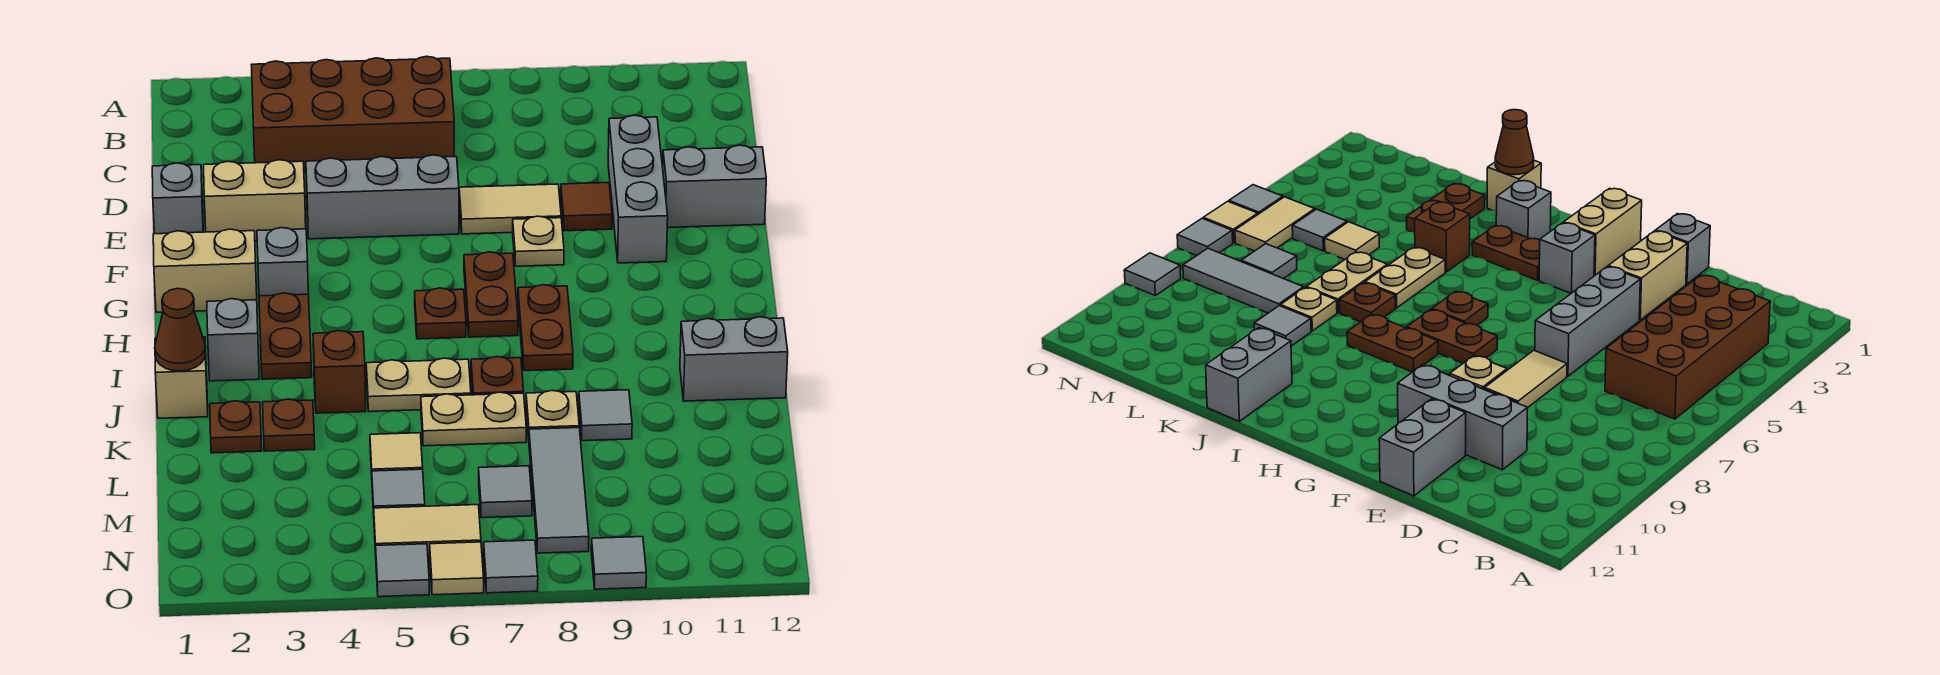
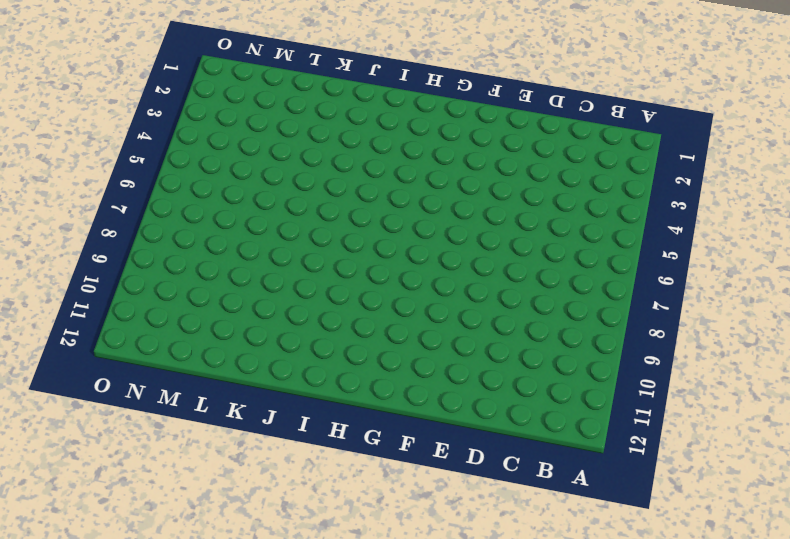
none -> brown 2x4 brick [252,56,454,172]
none -> grey 1x3 brick [608,115,668,263]
none -> grey 1x1 brick [152,163,203,234]
none -> tan 1x2 brick [204,160,306,241]

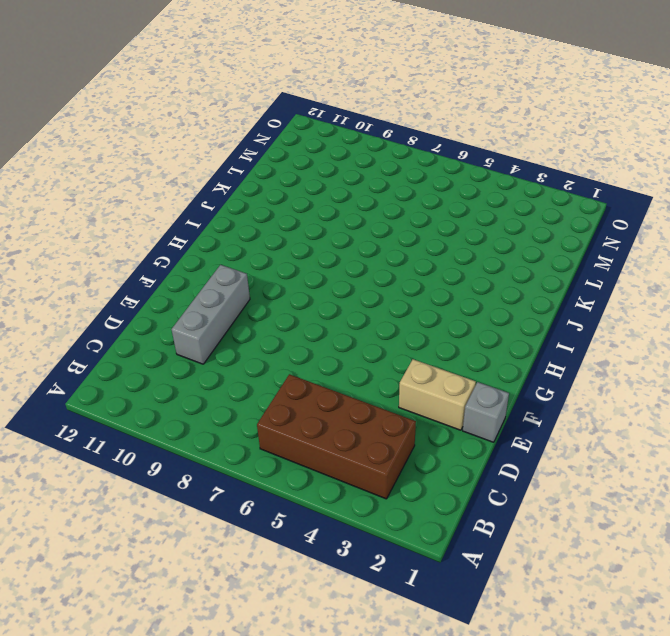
none -> grey 1x3 brick [306,155,459,239]
none -> tan 1x2 tile [459,184,561,234]
none -> brown 1x1 tile [561,183,612,231]
none -> grey 1x2 brick [663,145,766,228]

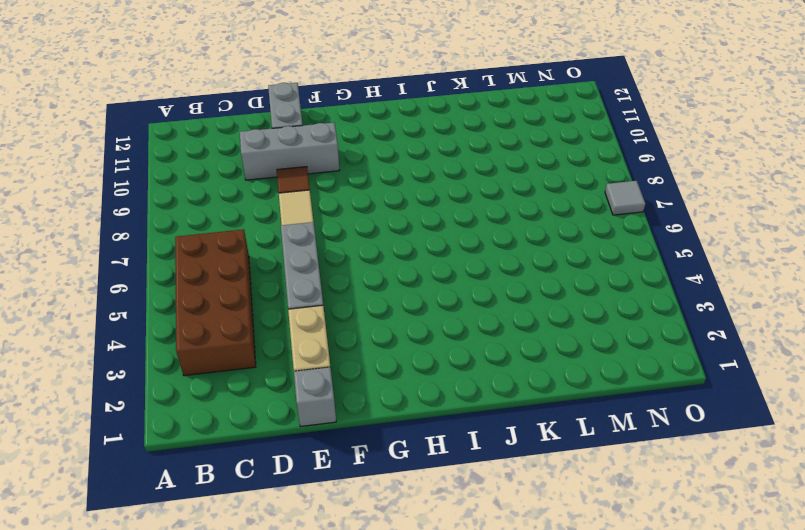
none -> tan 1x1 plate [513,216,564,266]
none -> tan 1x2 brick [153,229,257,312]
none -> grey 1x1 brick [257,228,308,296]
none -> brown 1x2 plate [464,252,518,337]

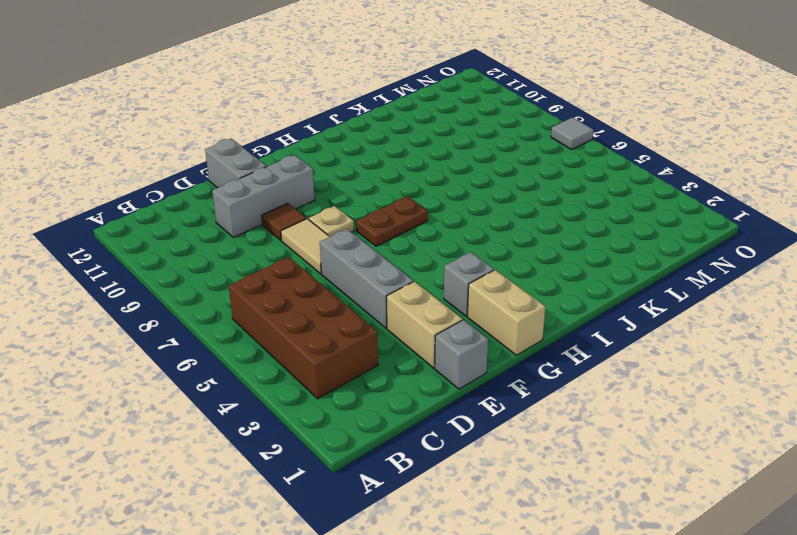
none -> brown 1x2 plate [259,293,312,379]
none -> brown 1x1 plate [415,288,466,339]
none -> brown 1x2 plate [518,285,573,371]
none -> grey 1x1 brick [207,299,259,381]

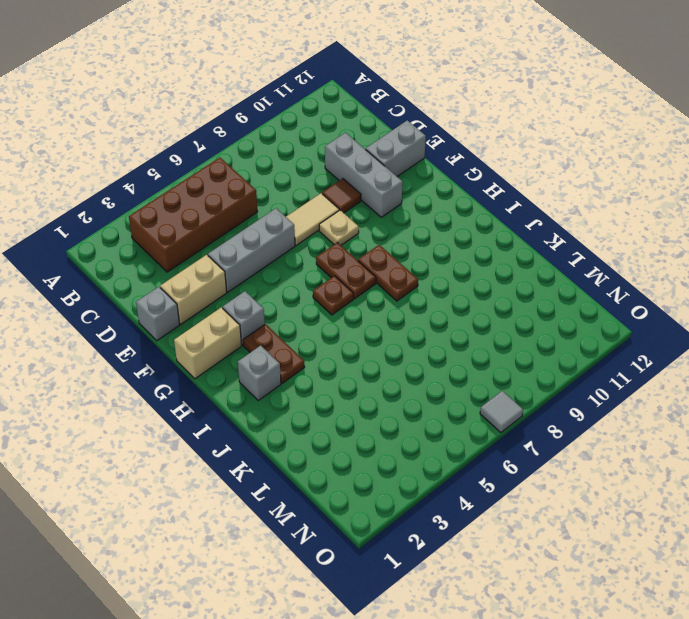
none -> tan 1x1 brick [155,337,208,418]
none -> brown 1x1 brick [313,331,366,413]
none -> tan 1x2 plate [366,358,471,412]
none -> brown 1x1 plate [471,357,524,395]

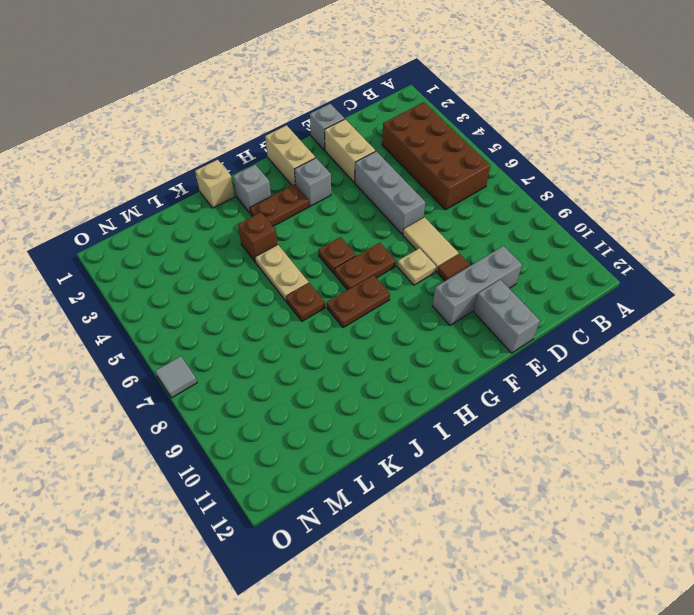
none -> grey 1x2 brick [680,317,788,401]
none -> brown 1x1 plate [210,401,262,453]
none -> brown 1x1 plate [263,399,315,451]
none -> tan 1x2 plate [421,392,526,446]

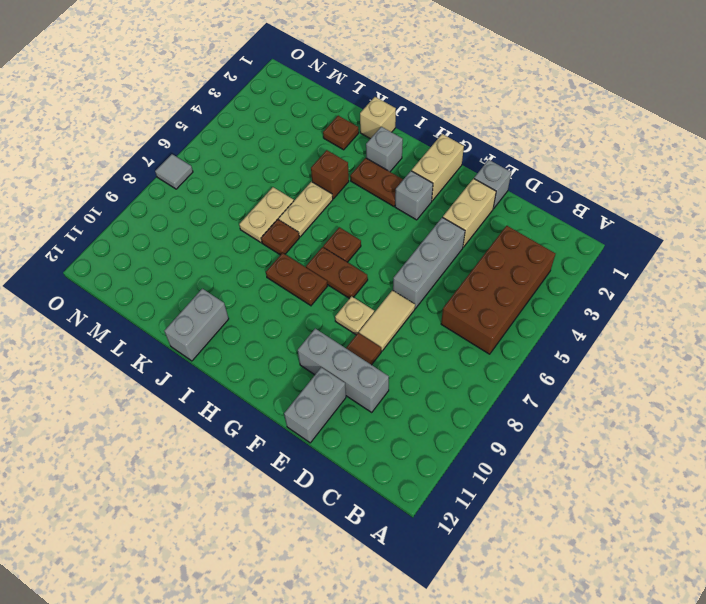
none -> brown 1x1 plate [263,399,315,451]
none -> tan 1x1 plate [526,391,579,438]
none -> grey 1x1 tile [579,390,632,441]
none -> tan 1x1 tile [370,433,423,474]

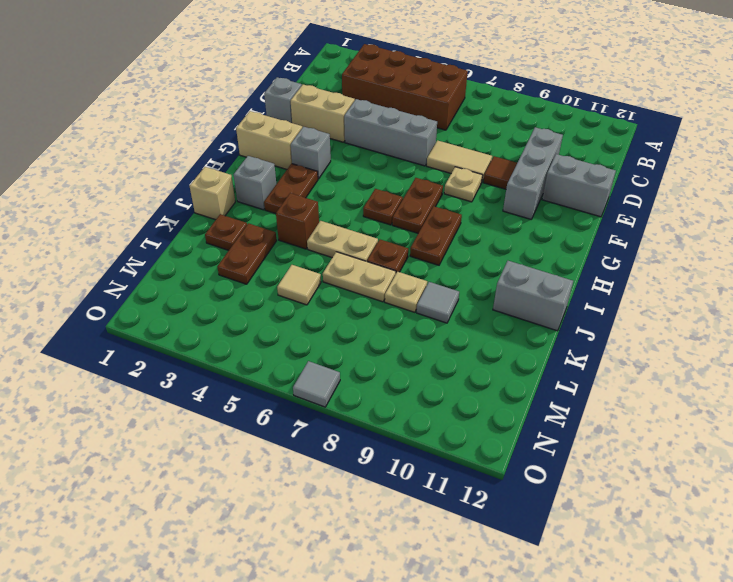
brown 1x2 plate [217,223,277,284] -> brown 1x1 plate [263,399,315,451]
none -> grey 1x3 tile [529,428,589,553]
none -> grey 1x1 tile [372,469,425,513]
none -> grey 1x1 tile [479,466,532,518]
none -> tan 1x2 tile [374,505,481,557]

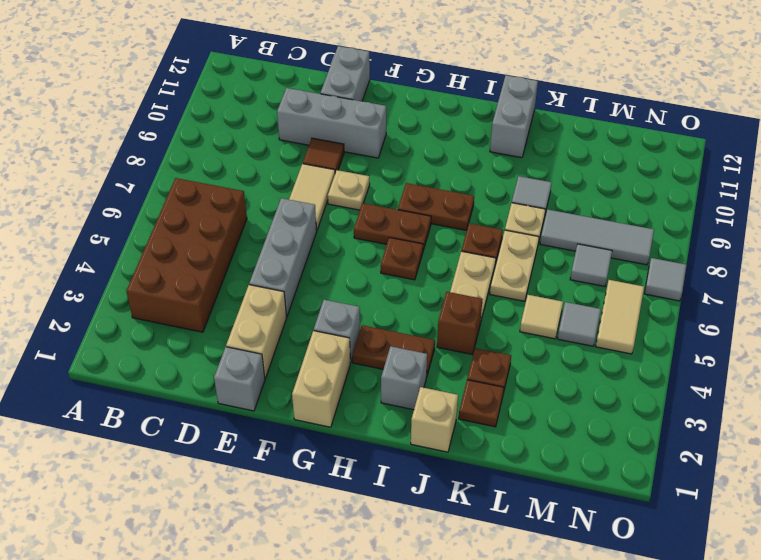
none -> grey 1x1 tile [376,544,429,597]
none -> tan 1x1 tile [430,542,484,595]
none -> grey 1x1 tile [591,537,646,589]
none -> brown 1x1 cone [155,289,206,371]

